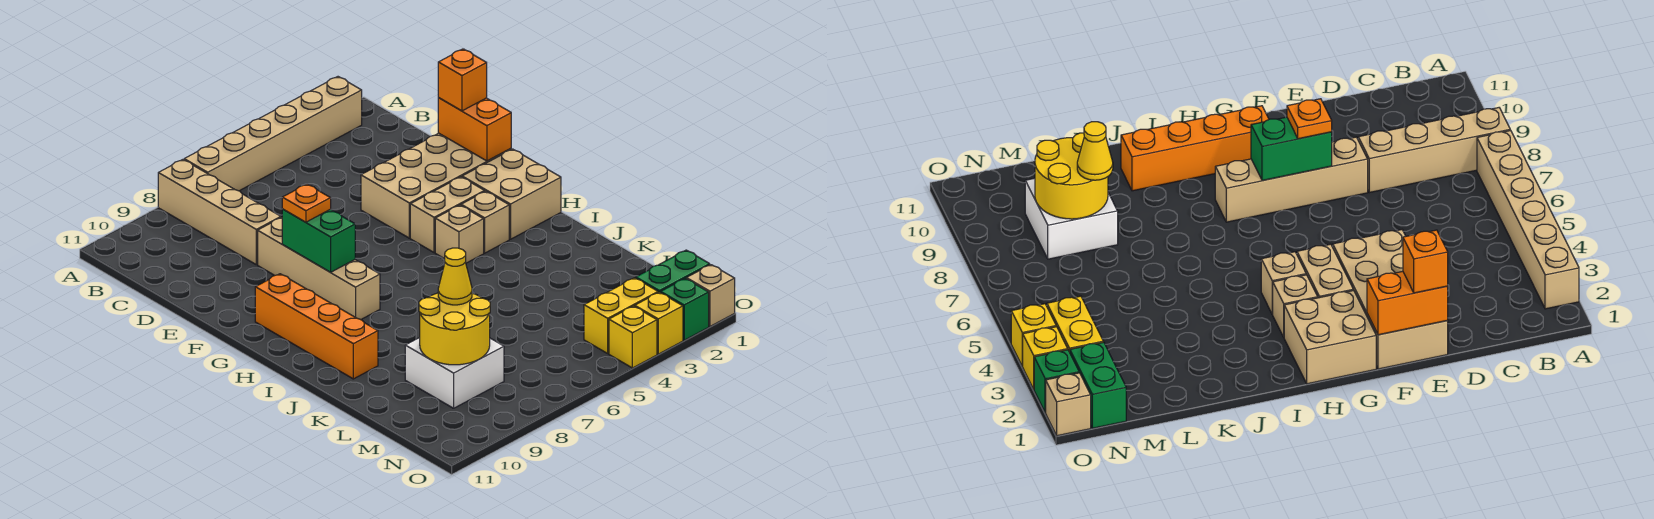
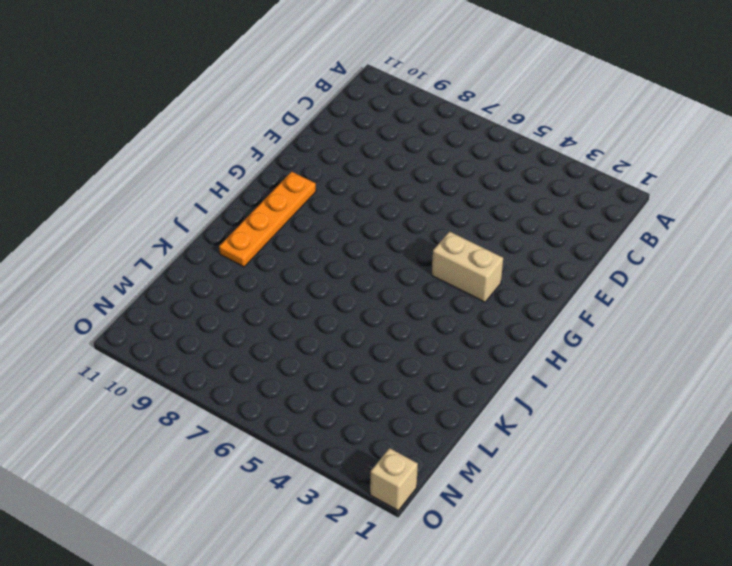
orange 1x4 plate [219,172,316,267] -> orange 1x4 brick [255,274,378,379]
none -> tan 1x6 brick [184,77,362,191]
none -> tan 1x4 brick [158,160,281,265]
none -> tan 2x4 brick [361,133,511,238]

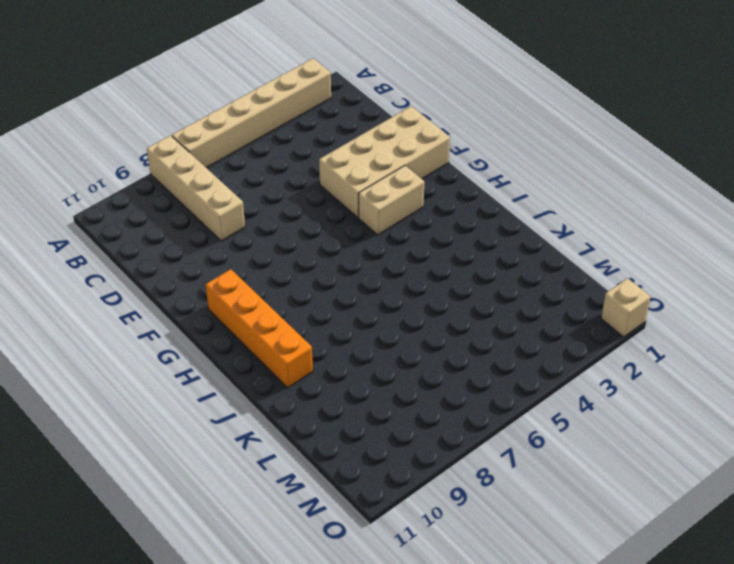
none -> tan 1x4 brick [258,217,380,320]
none -> tan 2x2 brick [462,149,561,239]
none -> tan 1x1 brick [461,191,509,253]

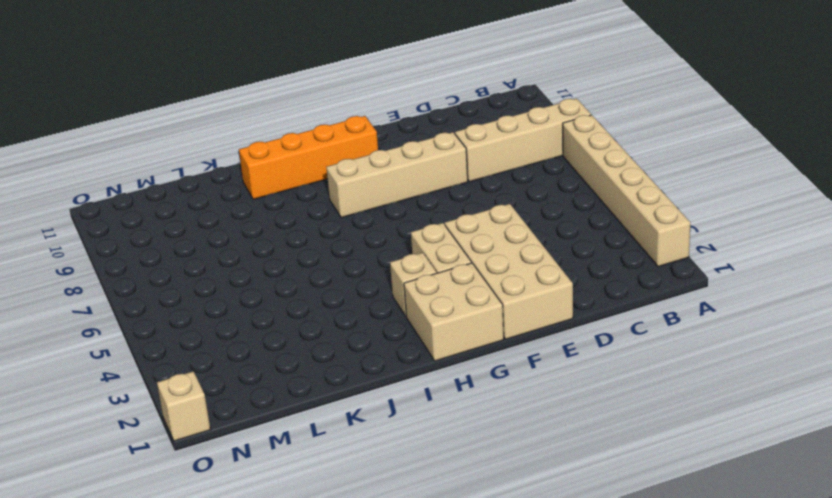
none -> tan 1x1 brick [435,205,484,263]
none -> white 2x2 brick [405,337,504,408]
none -> green 1x2 brick [636,250,710,293]

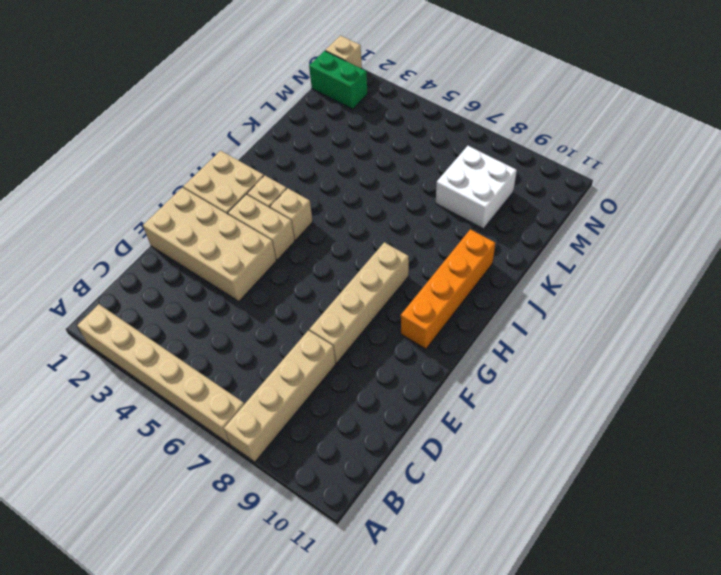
none -> yellow 1x2 brick [584,278,658,353]
none -> green 1x1 brick [661,278,709,340]
none -> yellow 1x1 brick [635,292,683,354]

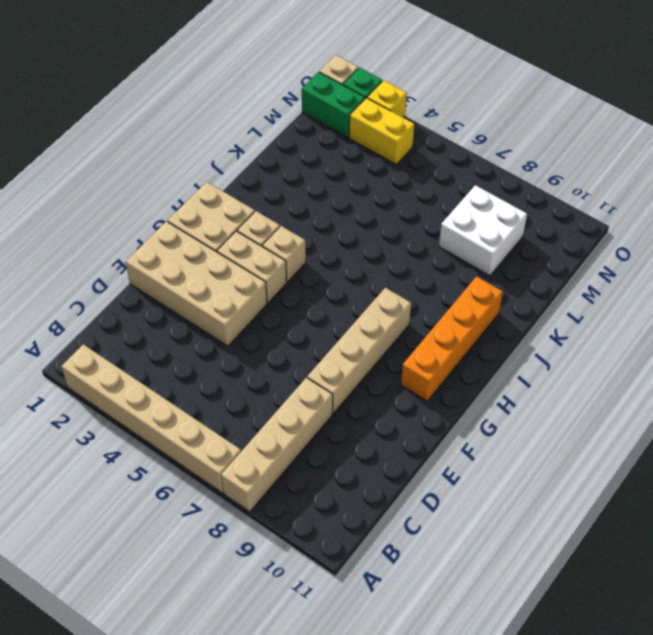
none -> yellow 1x1 brick [609,306,657,368]
none -> orange 1x2 brick [438,98,511,161]
none -> green 1x2 brick [282,209,355,272]

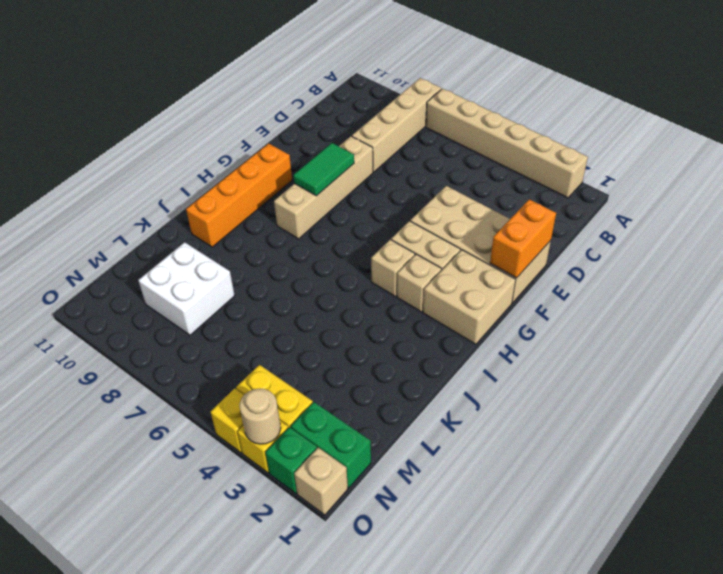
green 1x2 tile [294,143,354,196] -> green 1x2 brick [282,209,355,272]
tan 1x1 round brick [240,389,281,444] -> none
none -> yellow 2x2 round brick [419,293,490,365]
none -> orange 1x1 brick [438,49,487,111]
none -> orange 1x1 plate [282,184,331,222]

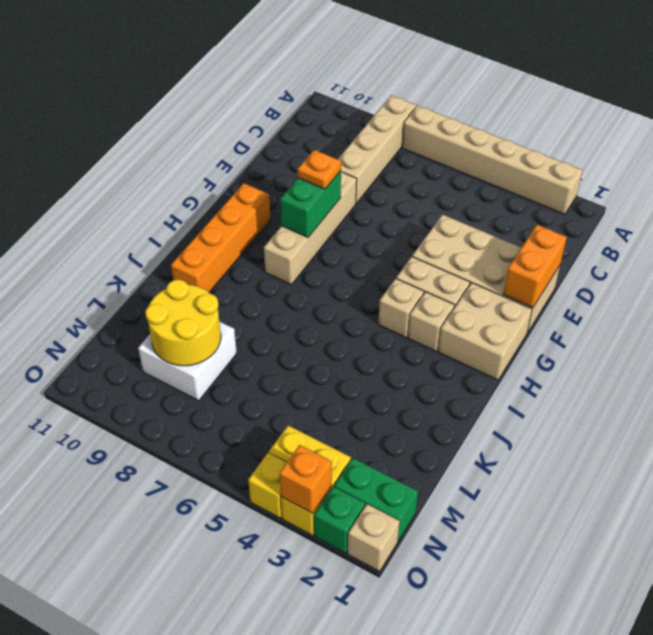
orange 1x1 brick [280,445,332,513] -> orange 1x1 brick moved to [438,49,487,111]
none -> yellow 1x1 cone [438,248,472,305]

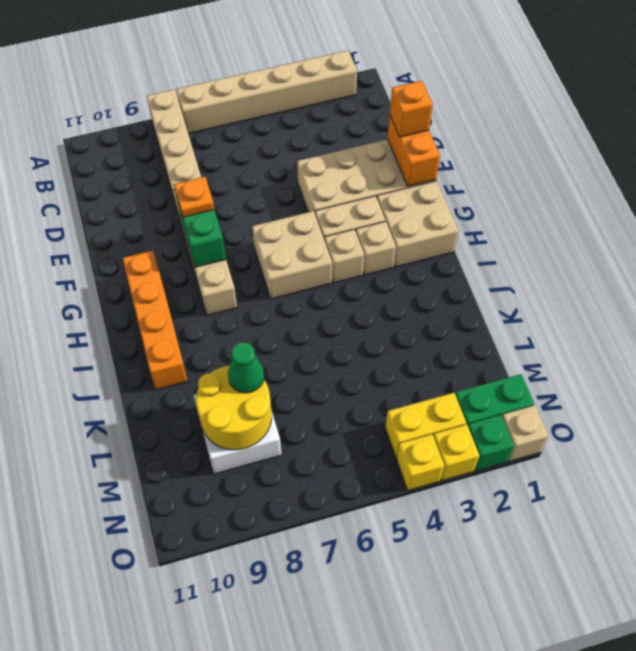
tan 2x2 brick [252,211,332,299] -> none
green 1x1 cone [228,342,264,393] -> yellow 1x1 cone [438,248,472,305]

